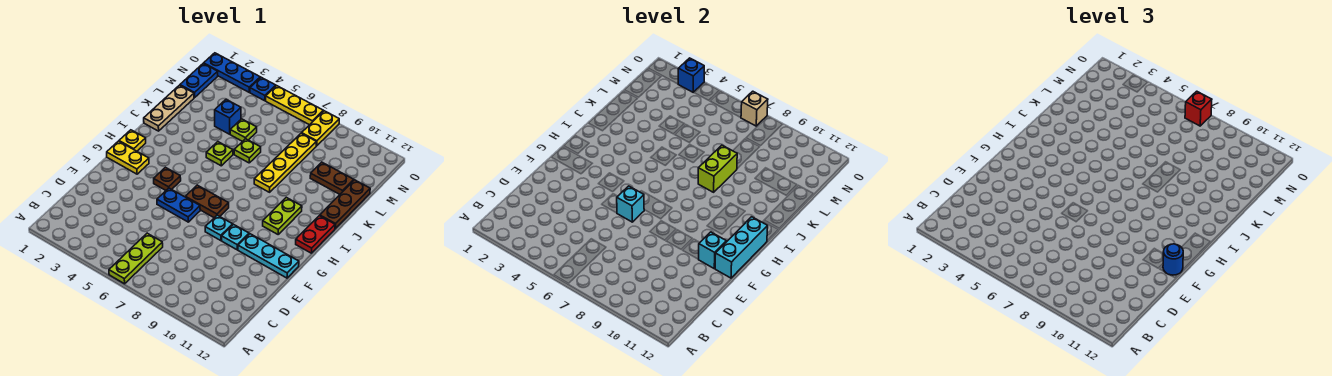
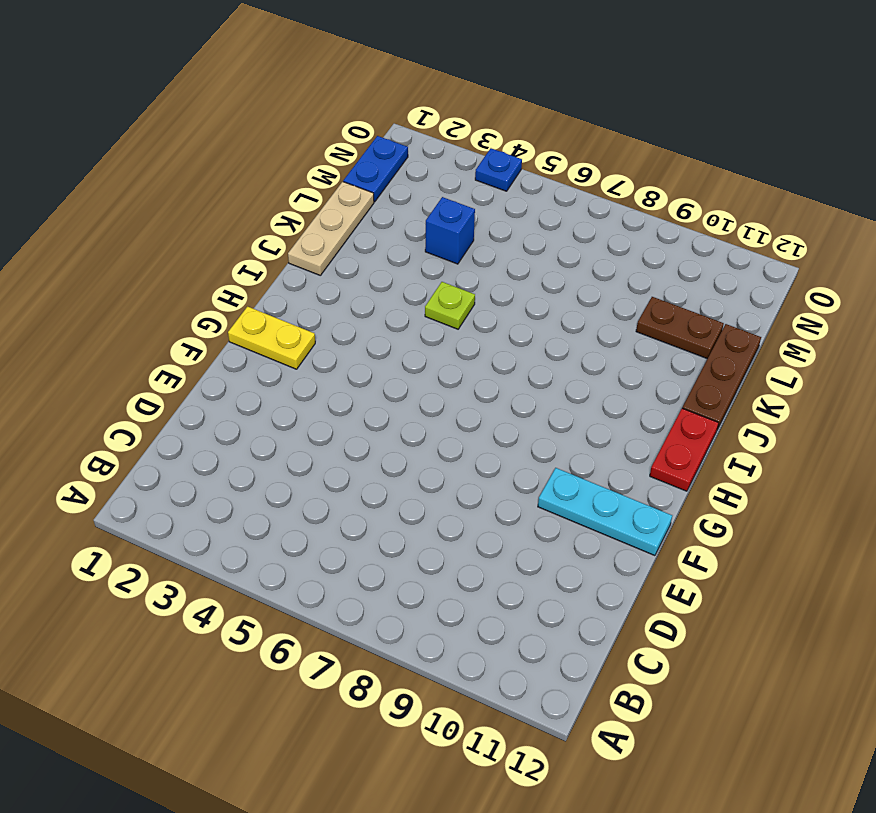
none -> lime 1x3 plate [109,233,163,284]
none -> blue 1x2 plate [157,188,200,222]
none -> cyan 1x1 plate [205,215,233,241]
none -> cyan 1x1 plate [222,225,249,250]

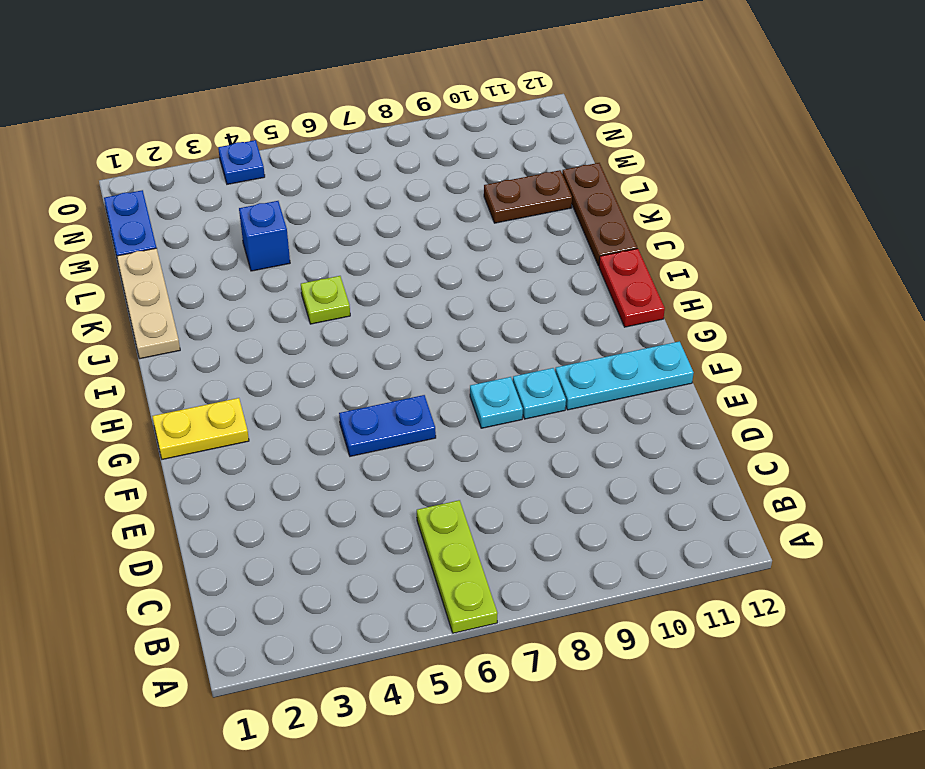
none -> brown 1x1 plate [154,167,181,190]
none -> brown 1x2 plate [186,185,229,218]
none -> yellow 1x1 plate [119,130,146,151]
none -> lime 1x2 plate [263,197,302,234]

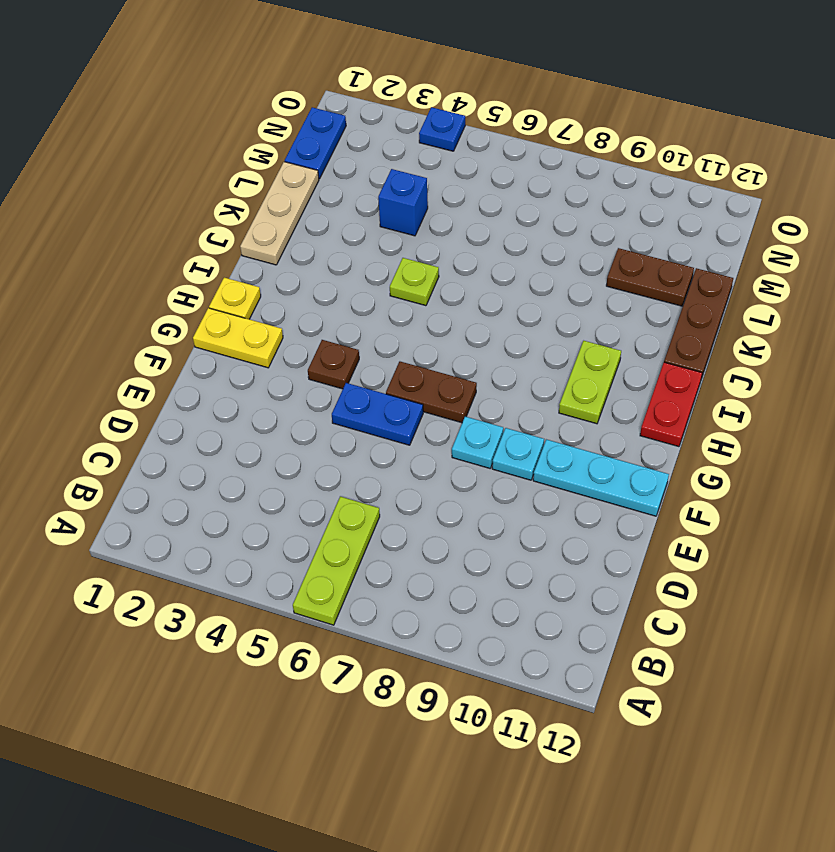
none -> yellow 1x4 plate [254,133,316,192]
none -> lime 1x1 plate [234,139,261,163]
none -> lime 1x1 plate [230,119,257,141]
none -> yellow 1x2 plate [302,111,339,146]

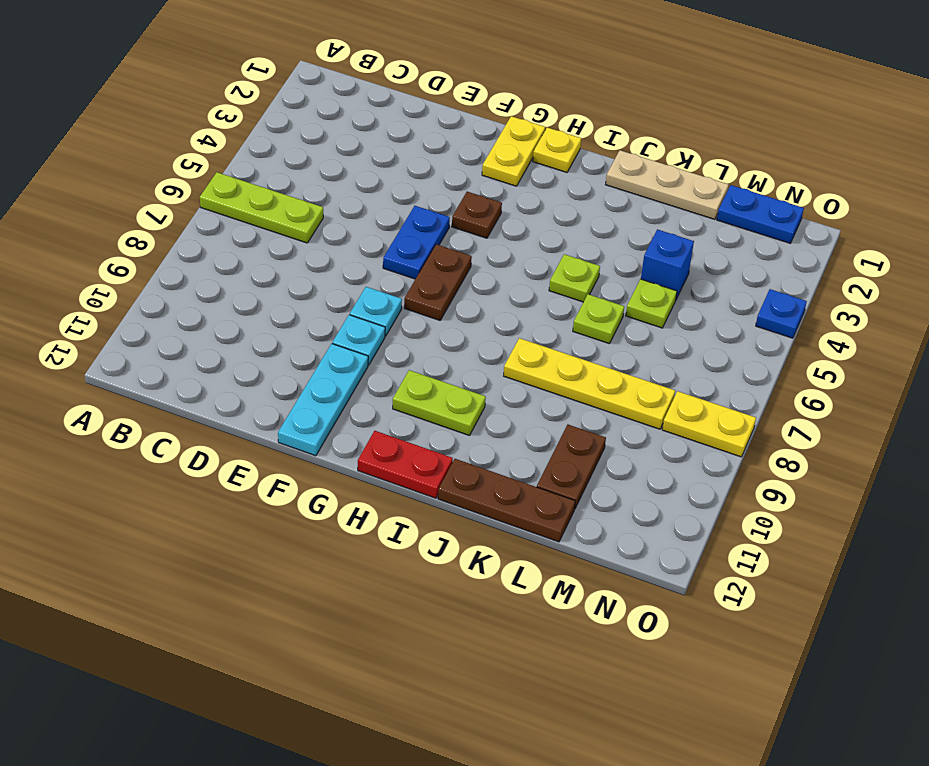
none -> blue 1x3 plate [204,53,260,92]
none -> yellow 1x3 plate [266,86,323,125]
none -> cyan 1x1 brick [617,186,644,222]
none -> cyan 1x1 brick [698,232,726,269]

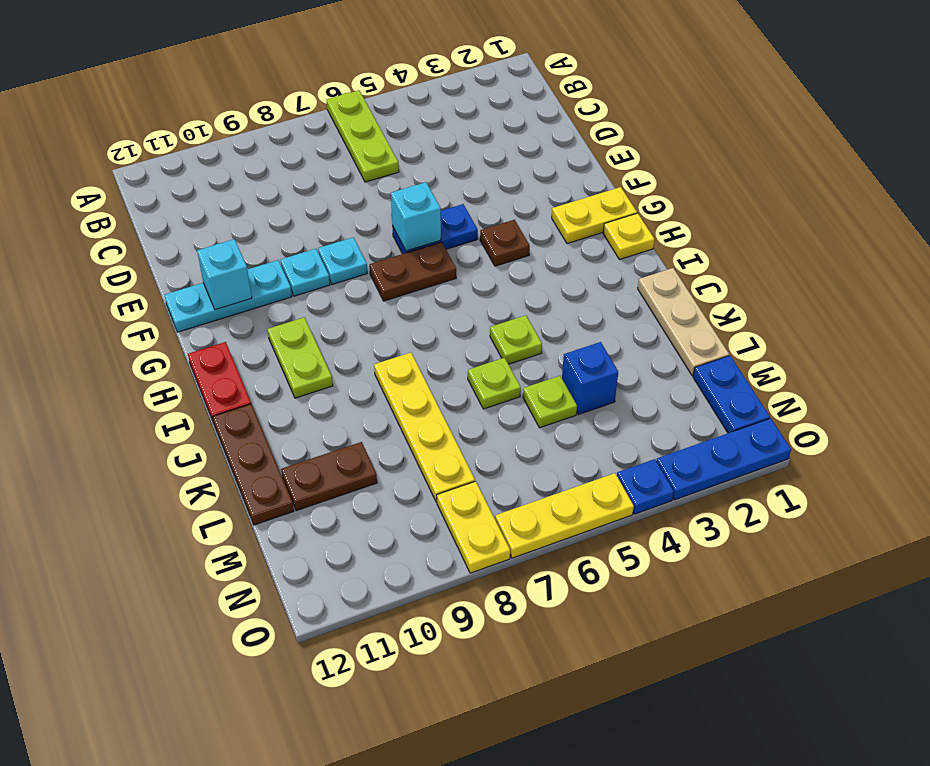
none -> cyan 1x3 brick [715,217,768,278]
none -> lime 1x2 brick [698,145,737,192]
none -> blue 1x1 brick [678,58,704,92]
none -> tan 1x1 brick [741,91,768,126]

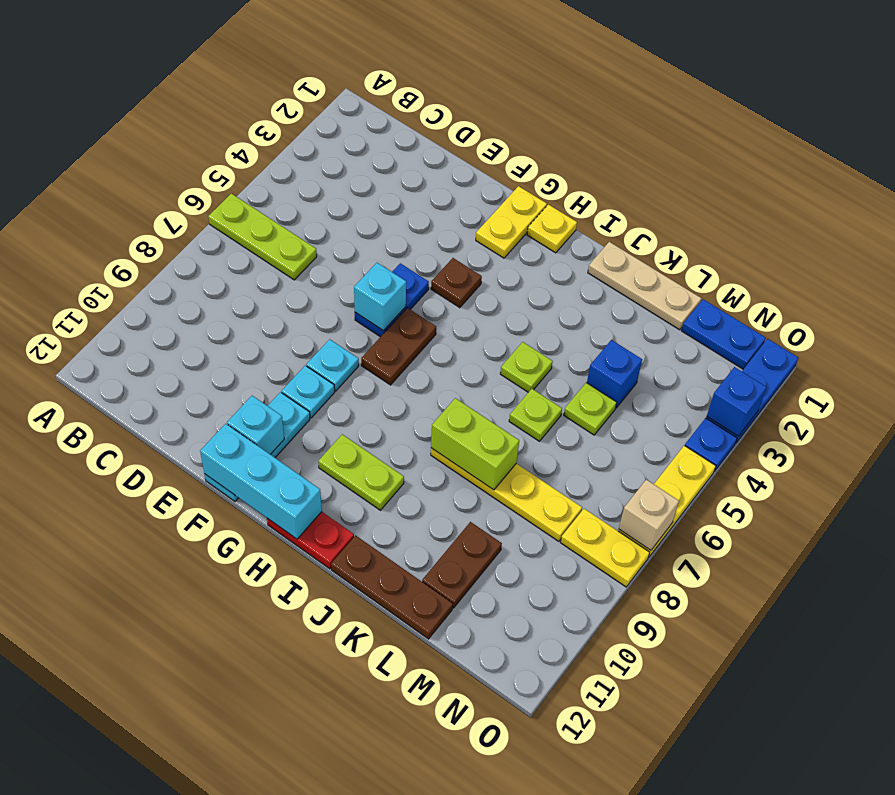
none -> blue 1x1 round brick [1163,244,1183,275]
none -> red 1x1 brick [1185,91,1212,126]

